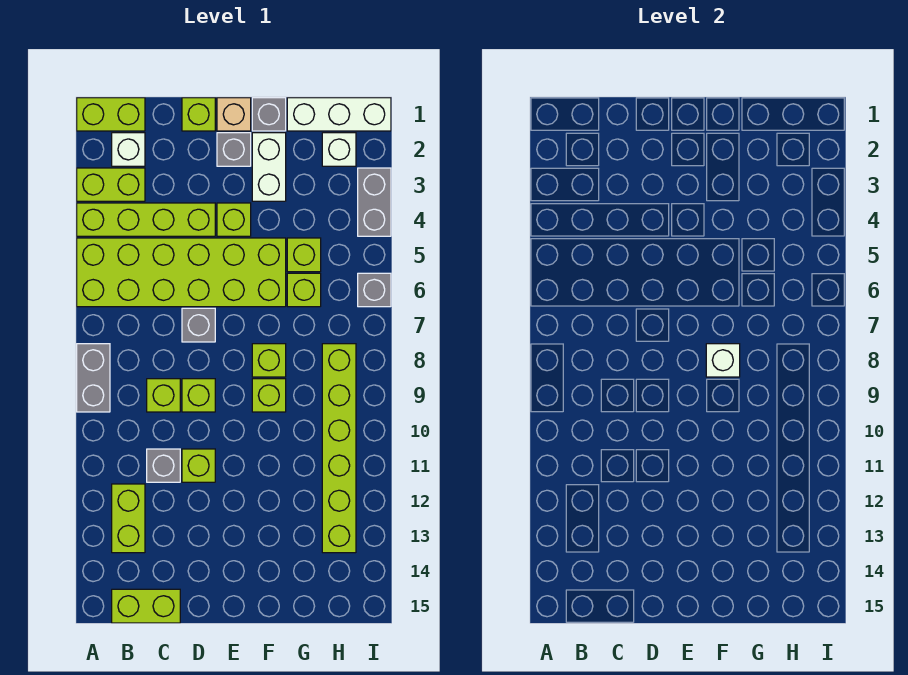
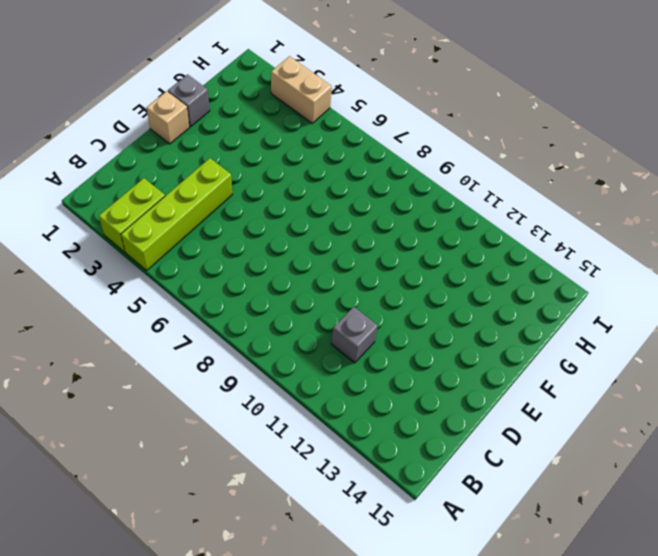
tan 1x2 brick [271,56,332,123] -> grey 1x2 brick [358,168,391,236]
none -> lime 1x2 brick [77,98,145,131]
none -> lime 2x6 brick [77,238,286,307]
none -> grey 1x2 brick [77,344,110,412]

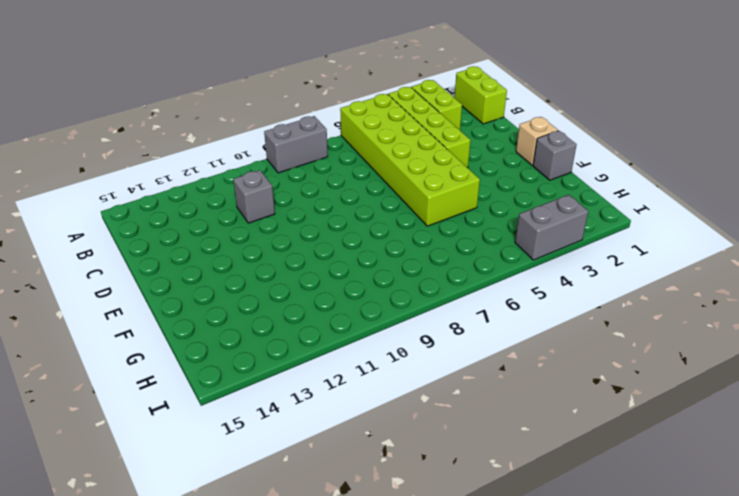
none -> white 1x1 brick [112,133,145,166]
none -> lime 1x2 brick [112,484,145,553]
none -> lime 1x2 brick [112,589,180,623]

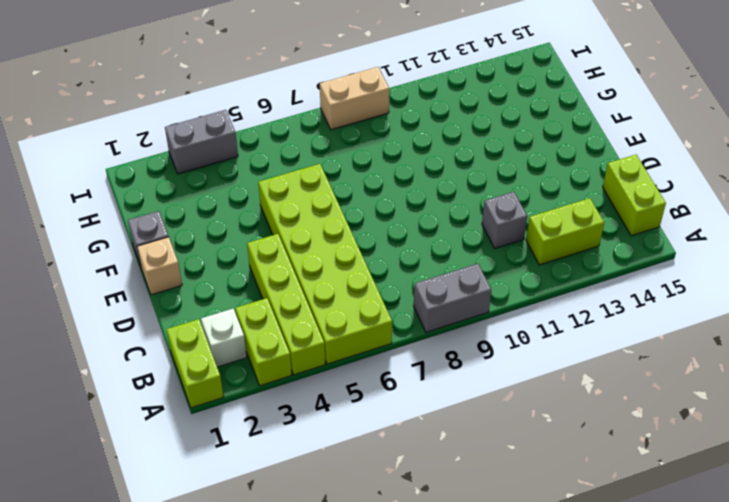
tan 1x2 brick [320,67,389,130] -> none
none -> lime 1x1 brick [147,379,180,412]
none -> lime 1x1 brick [182,98,215,131]
none -> grey 1x1 brick [182,308,215,342]

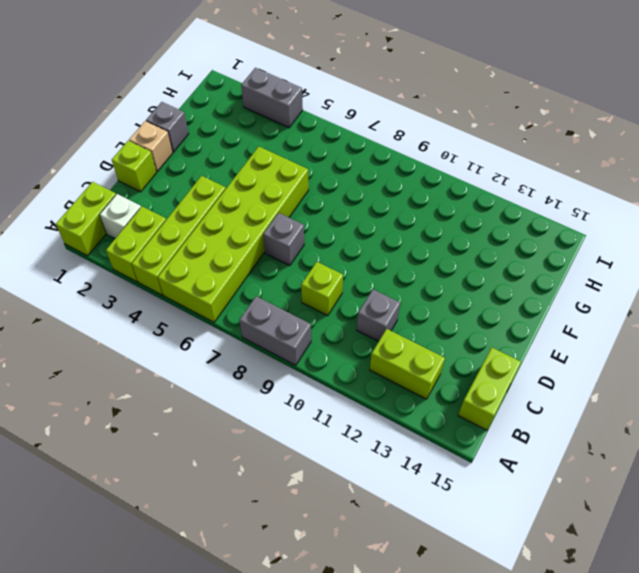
none -> lime 1x1 brick [182,379,215,412]
none -> lime 1x1 brick [182,449,215,482]
none -> grey 1x1 brick [217,133,251,166]

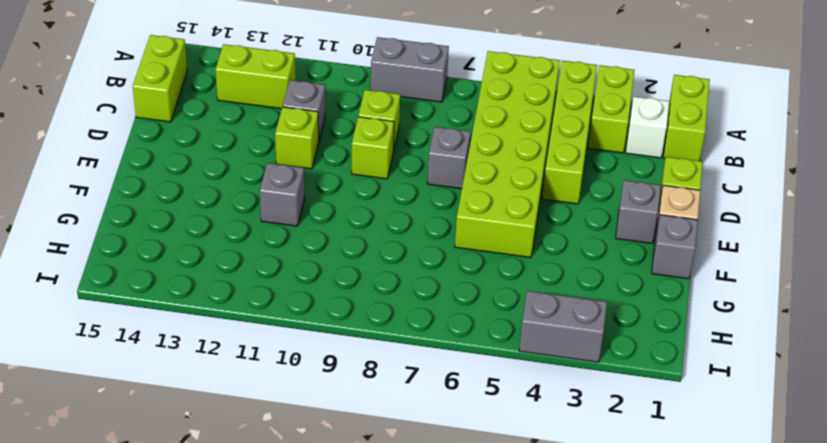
grey 1x1 brick [260,163,305,226] -> grey 1x1 brick moved to [358,273,391,307]
none -> lime 1x1 brick [217,203,251,236]
none -> white 1x2 brick [252,133,286,201]
none -> lime 1x1 brick [252,344,286,377]

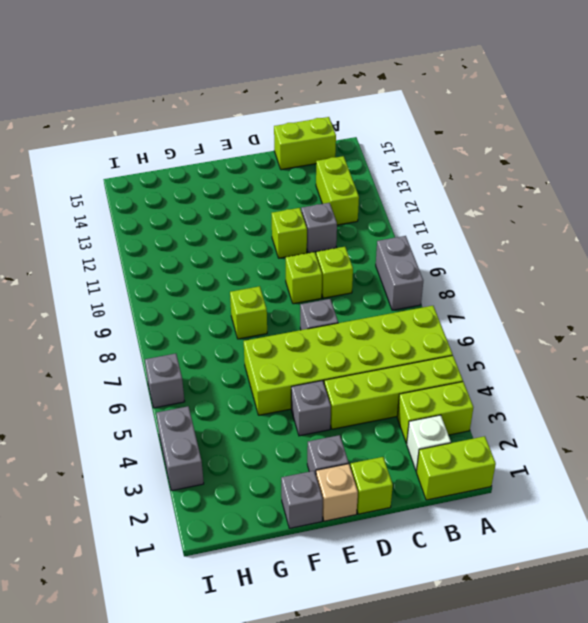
grey 1x1 brick [291,381,331,436] -> lime 1x1 brick [217,203,251,236]
none -> white 1x2 brick [252,133,286,201]
none -> lime 1x1 brick [252,379,286,412]
none -> white 1x3 brick [287,98,391,131]

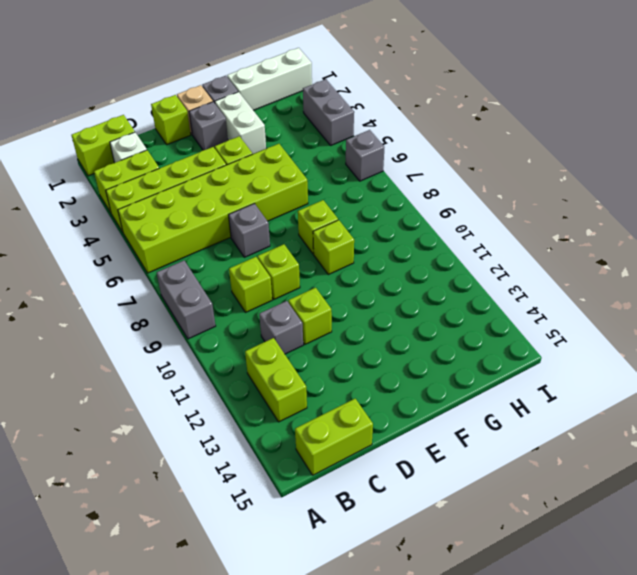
none -> lime 1x1 brick [287,238,321,272]
none -> lime 1x1 brick [287,273,321,307]
none -> white 1x1 brick [322,133,356,166]

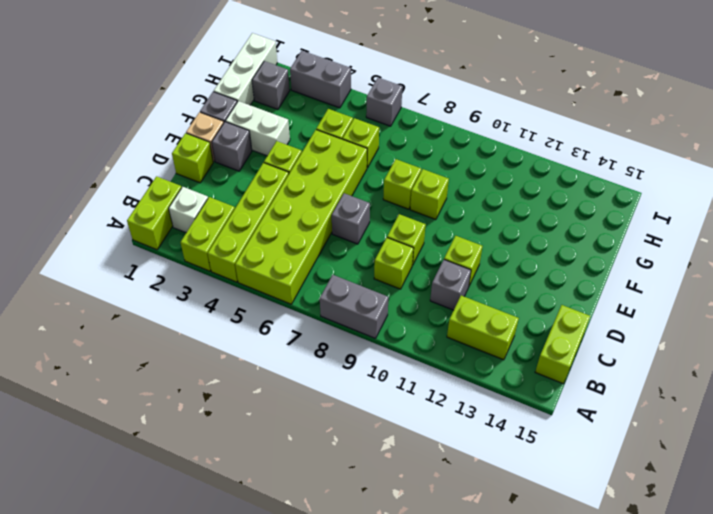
grey 1x1 brick [252,61,290,110] -> white 1x1 brick [322,133,356,166]
none -> lime 1x6 brick [322,344,356,553]
none -> white 1x1 brick [706,344,740,377]

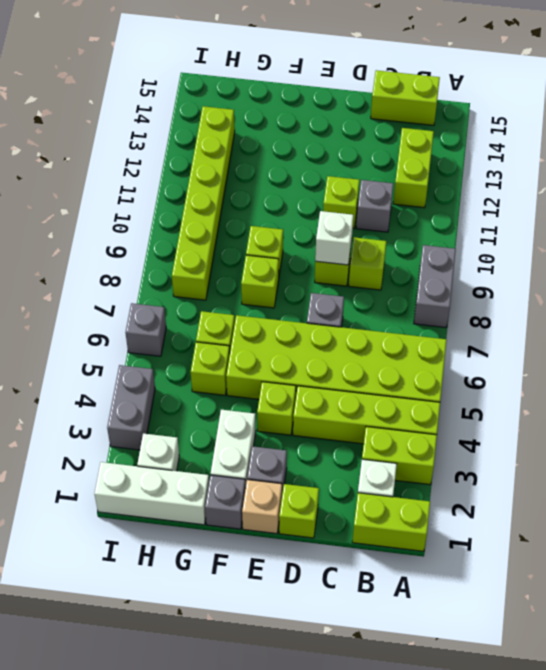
white 1x1 brick [315,211,353,265] -> white 1x1 brick moved to [706,344,740,377]

